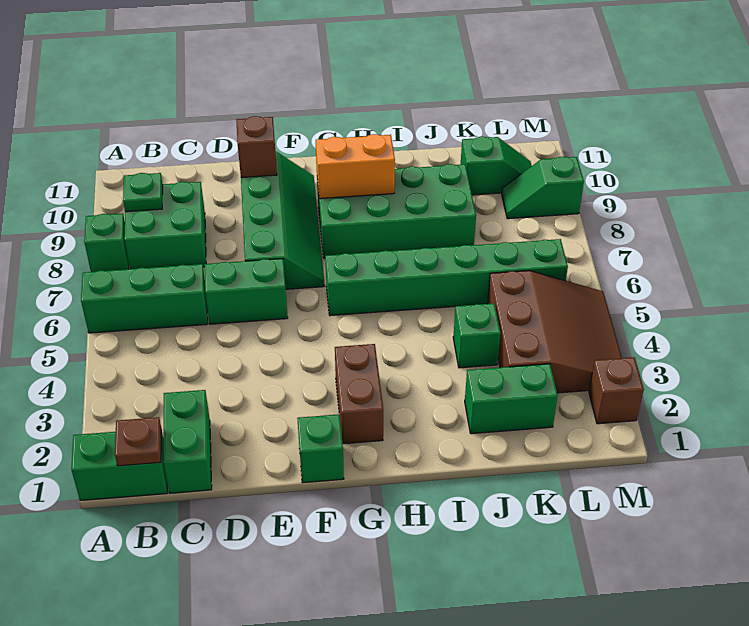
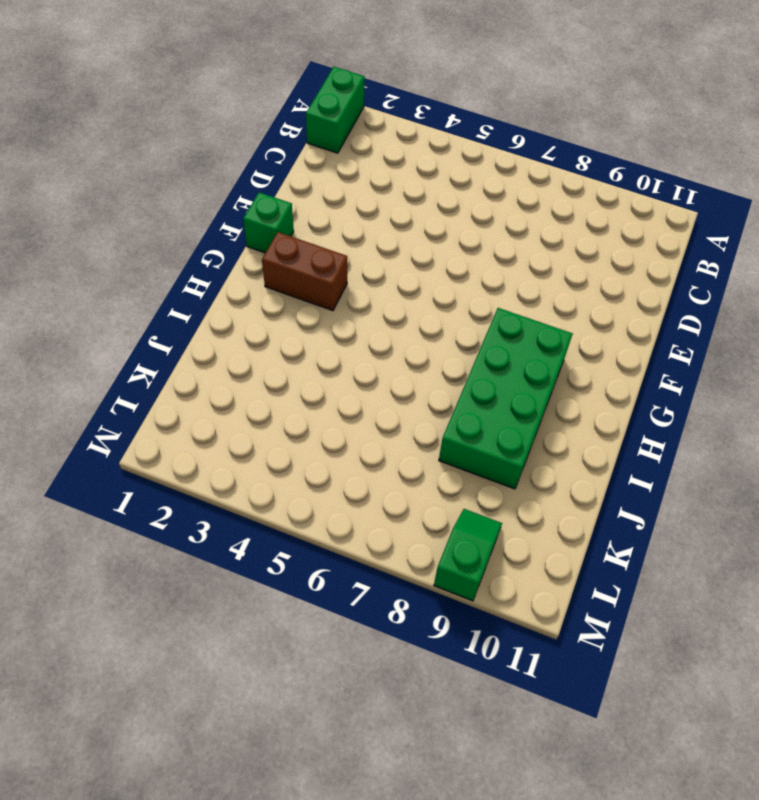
none -> green 1x3 brick [81,264,208,333]
none -> green 1x1 brick [84,214,129,272]
none -> green 2x2 brick [124,182,206,269]

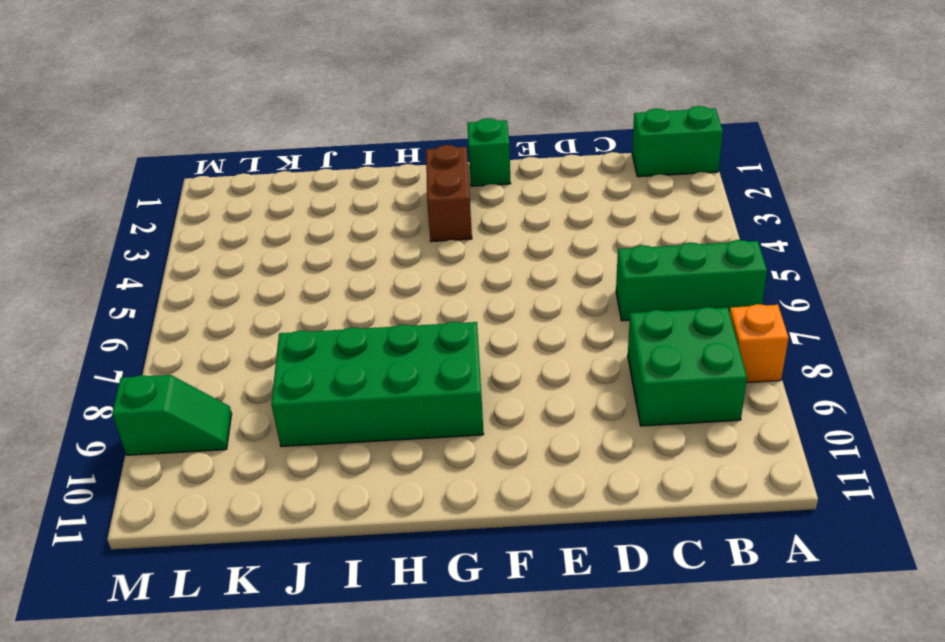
orange 1x1 brick [730,304,789,383] -> green 1x1 brick [84,214,129,272]
none -> green 1x2 brick [163,390,212,493]
none -> green 1x2 brick [205,259,288,324]
none -> green 2x4 slope [241,151,324,289]

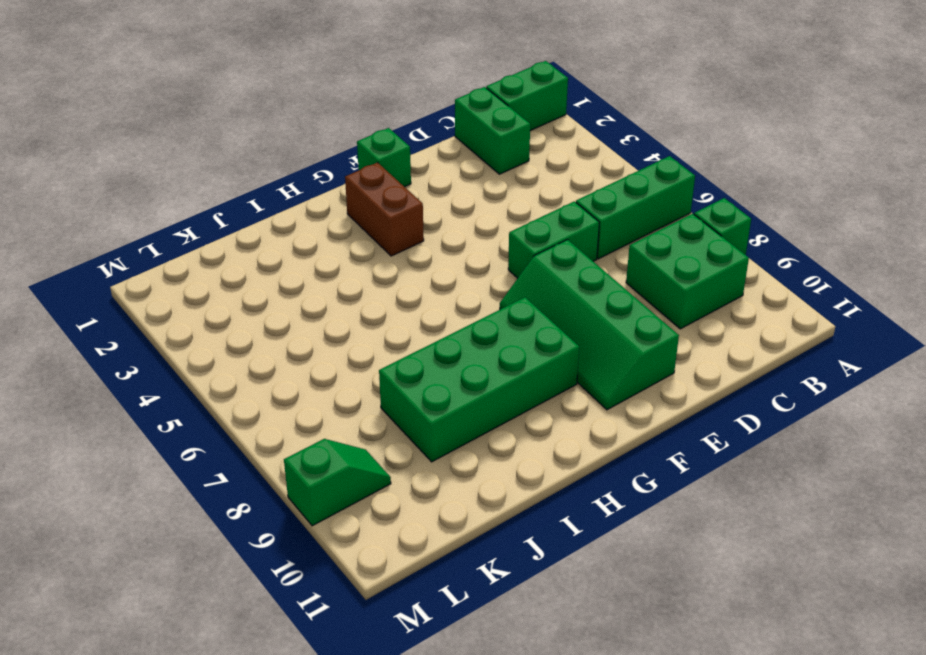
none -> green 1x6 brick [325,239,568,316]
none -> green 1x2 brick [465,364,558,434]
none -> green 1x1 brick [453,303,501,368]

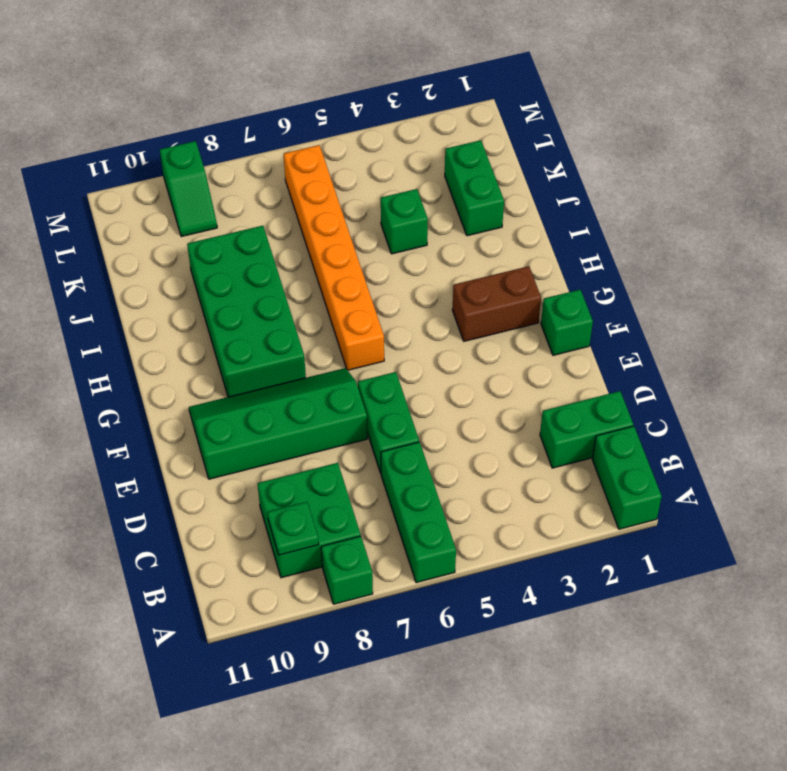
orange 1x6 brick [284,145,384,370] -> green 1x6 brick [325,239,568,316]
none -> brown 3x3 slope [487,271,622,393]
none -> green 1x2 slope [461,137,532,195]
none -> brown 1x1 brick [589,357,644,424]

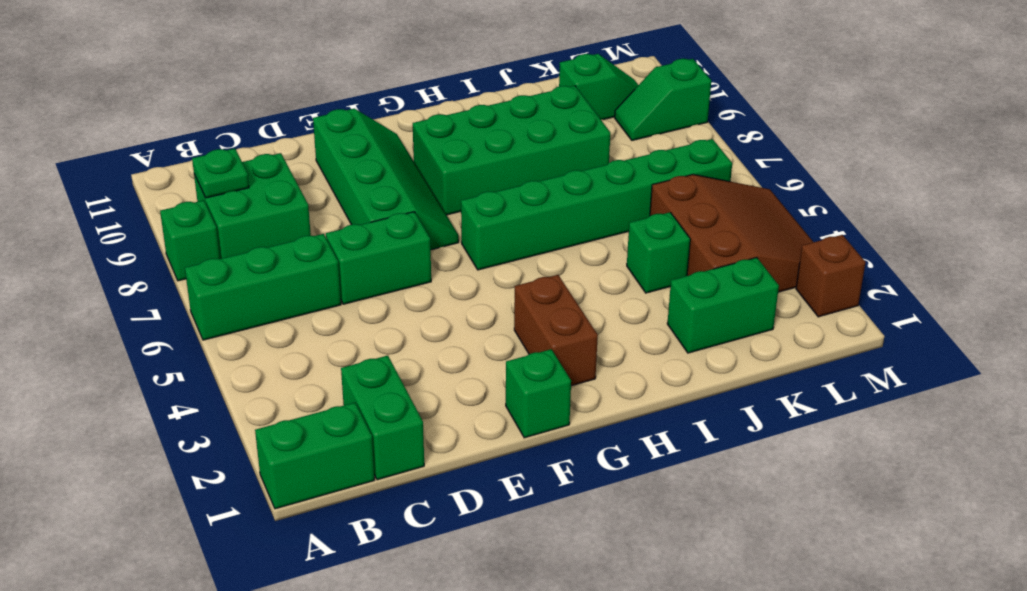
none -> brown 1x1 plate [115,417,161,466]
none -> brown 1x1 brick [236,116,277,178]
none -> orange 1x2 brick [316,134,395,199]

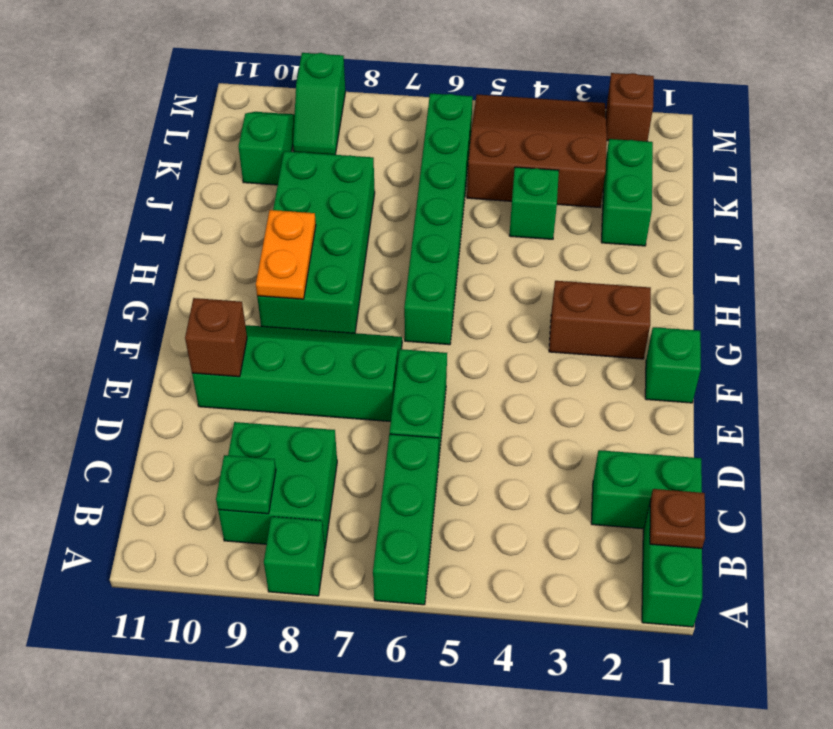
orange 1x2 plate [256,210,316,299] -> orange 1x2 brick [316,134,395,199]

